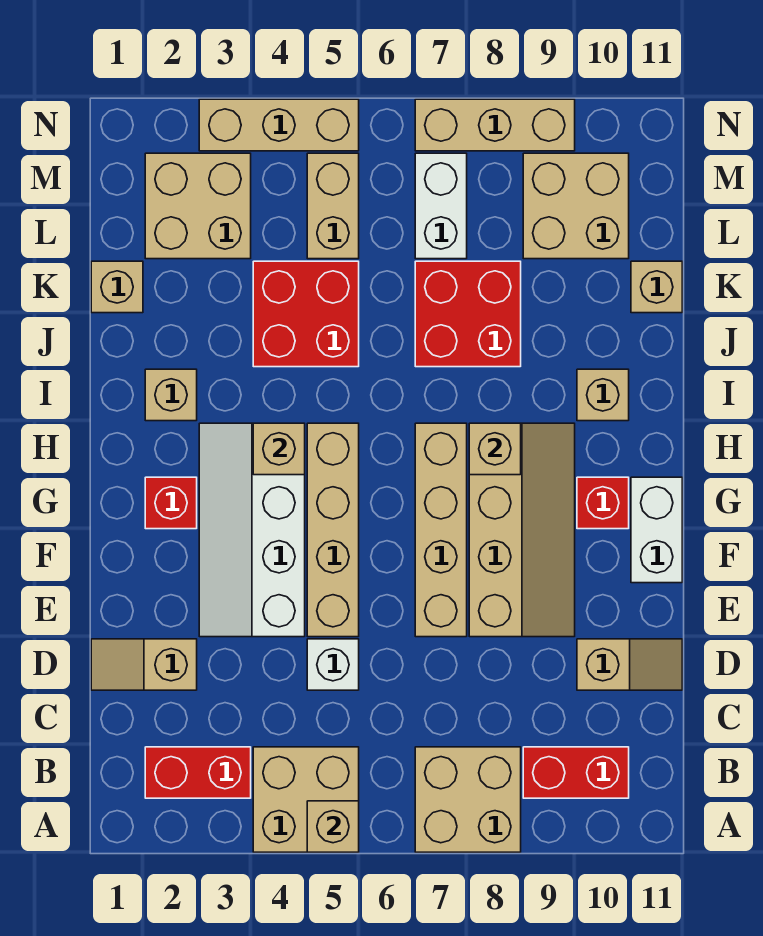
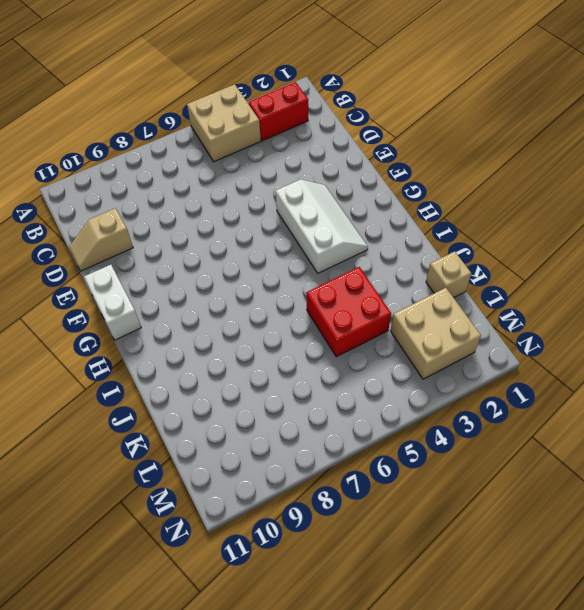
white 2x3 slope [276,179,368,273] -> white 2x4 slope [199,423,305,637]
none -> tan 2x2 brick [415,747,521,852]
none -> red 1x2 brick [523,747,629,798]
none -> tan 1x2 slope [91,639,197,690]

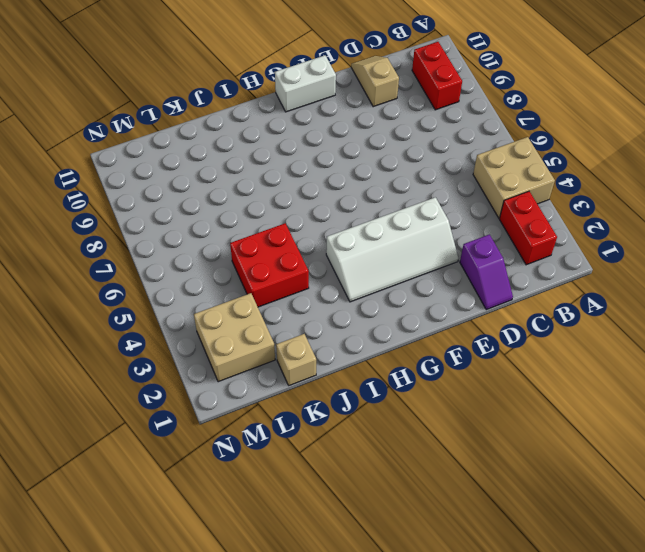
purple 1x2 slope [460,235,513,310] -> tan 1x2 slope [91,639,197,690]
none -> tan 2x2 brick [415,747,521,852]
none -> white 1x1 brick [307,639,359,690]
none -> tan 1x4 brick [307,423,359,637]

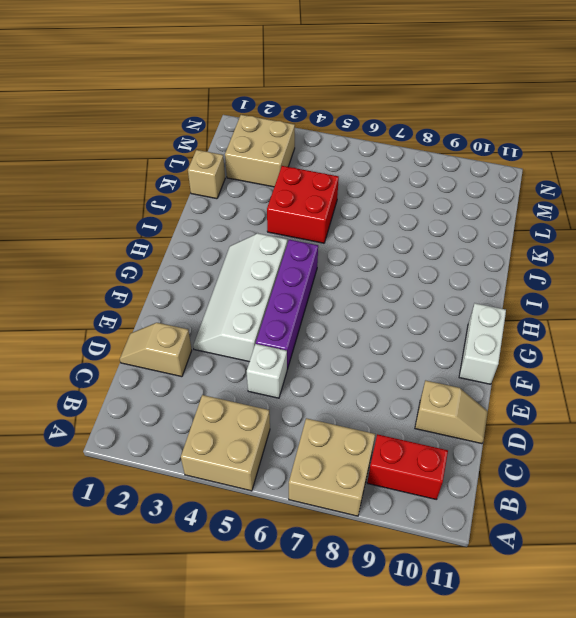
purple 1x4 brick [256,240,318,369] -> tan 1x4 brick [307,423,359,637]
none -> red 1x2 brick [145,747,251,798]
none -> tan 1x4 brick [415,423,467,637]
none -> tan 2x4 slope [469,423,575,637]

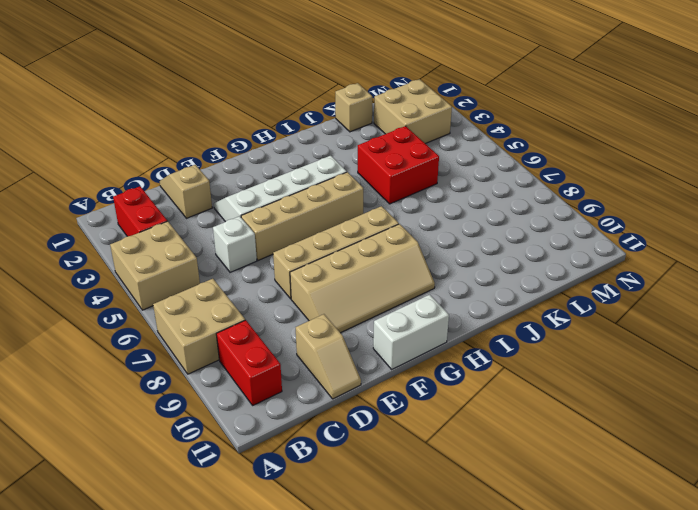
none -> red 1x1 brick [145,477,197,529]
none -> red 1x1 brick [577,477,629,529]
none -> tan 1x1 brick [145,369,197,421]

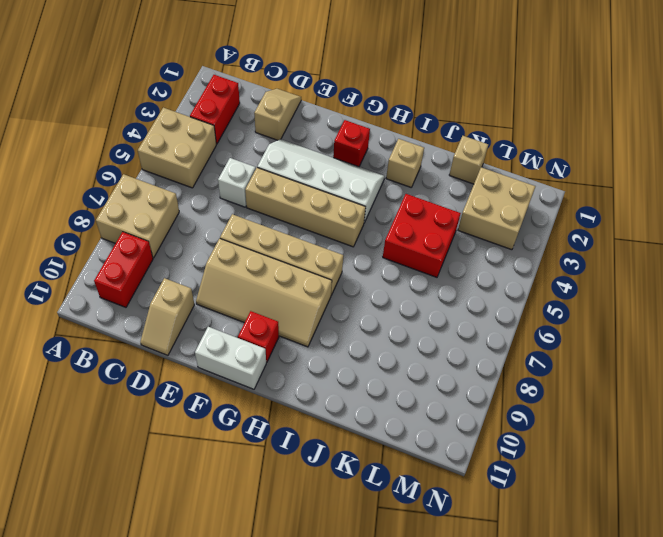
none -> tan 1x1 brick [577,369,629,421]
none -> red 2x2 brick [415,261,521,367]
none -> tan 1x1 brick [631,261,682,313]

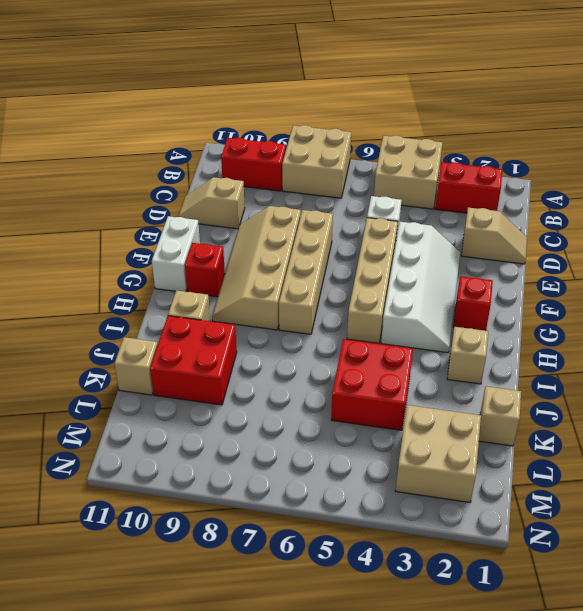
red 2x2 brick [150,316,237,405] -> red 2x2 brick moved to [415,261,521,367]
none -> tan 1x2 brick [307,153,359,259]
none -> white 1x2 brick [415,153,467,259]
none -> tan 2x2 brick [523,153,629,259]

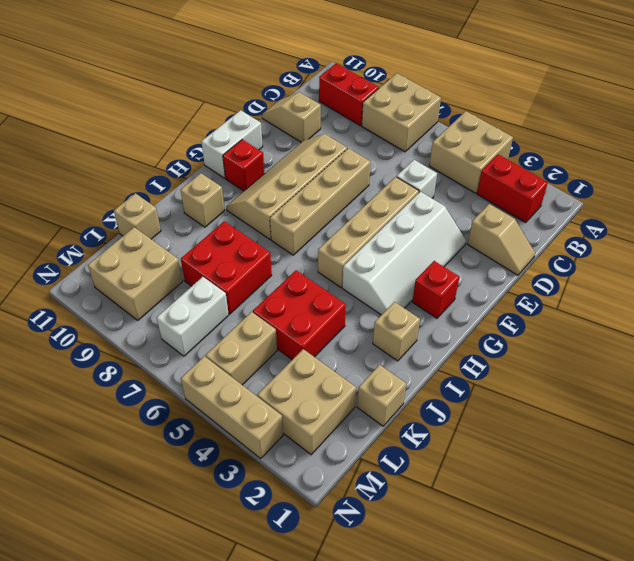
none -> tan 1x3 brick [415,99,575,151]
none -> tan 1x1 brick [307,801,359,852]
none -> tan 1x1 brick [253,423,305,475]

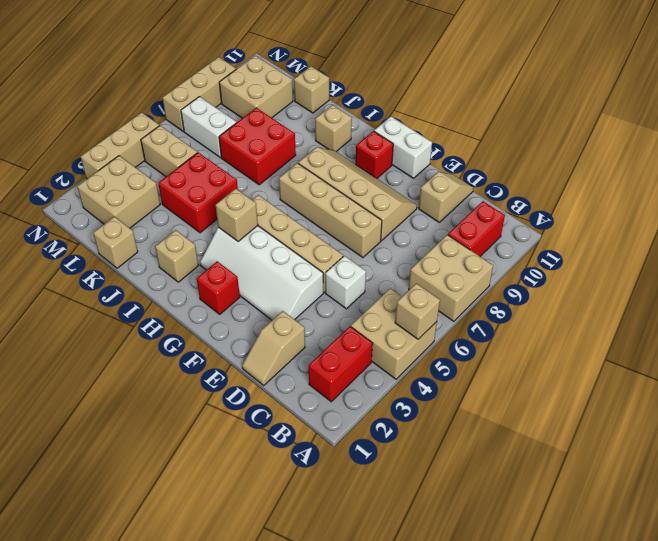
none -> tan 1x1 brick [469,423,521,475]

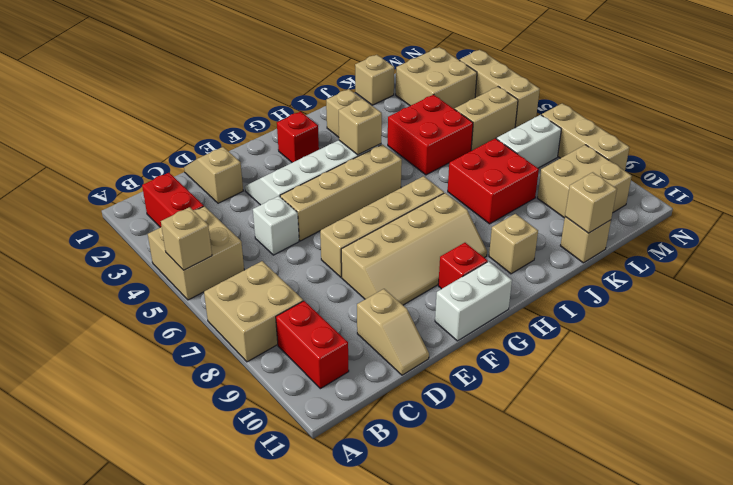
tan 1x1 brick [565,172,617,233] -> tan 1x1 brick moved to [469,423,521,475]

